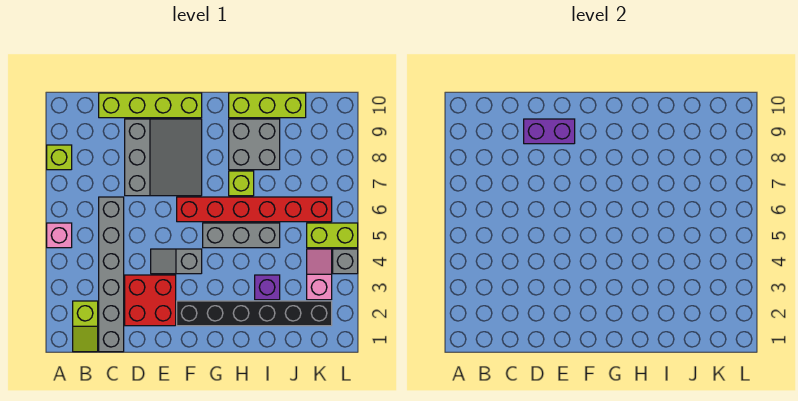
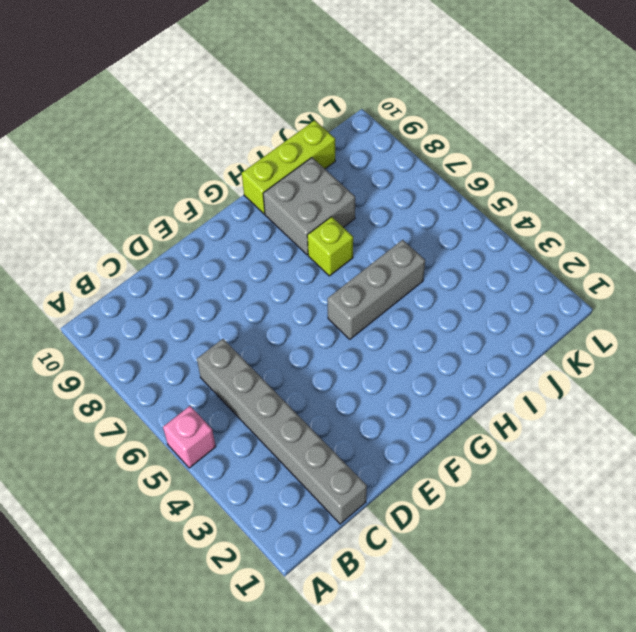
none -> lime 1x1 brick [47,145,72,170]
none -> lime 1x2 slope [73,301,98,352]
none -> lime 1x4 brick [99,93,202,118]

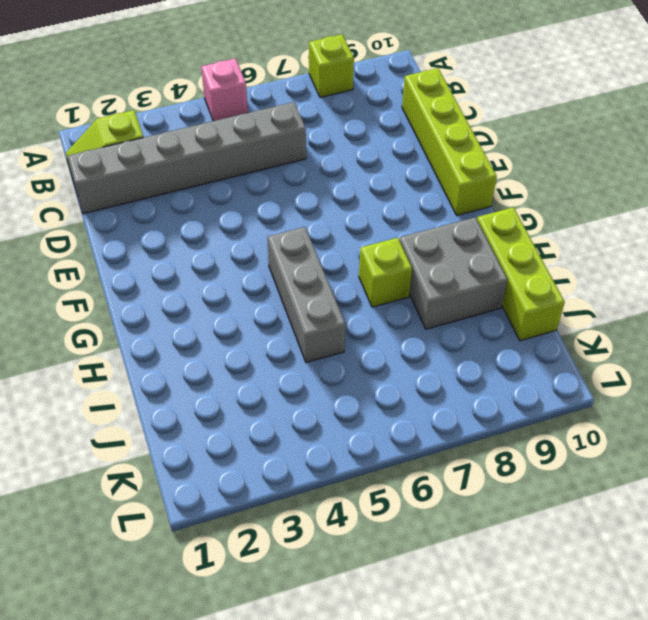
none -> red 2x2 brick [125,275,176,326]
none -> grey 3x3 slope [125,119,202,196]
none -> grey 1x2 slope [151,249,202,274]

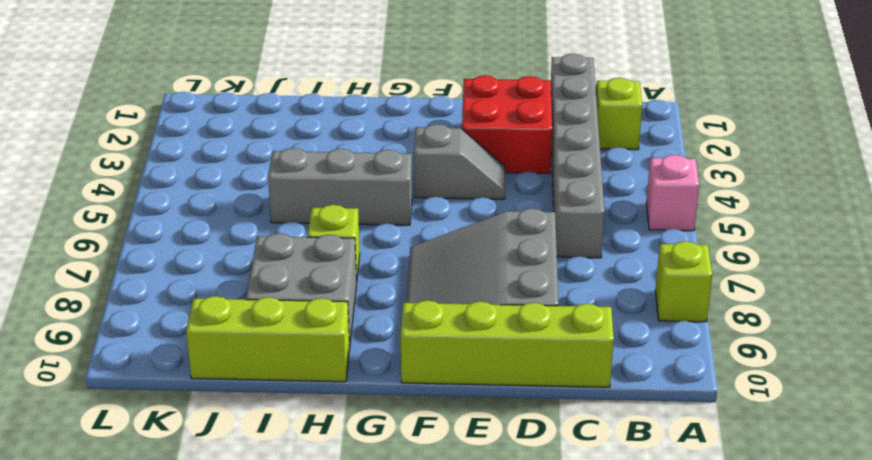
none -> black 1x6 brick [177,301,332,326]
none -> red 1x6 brick [177,197,332,222]
none -> purple 1x1 brick [255,275,280,300]

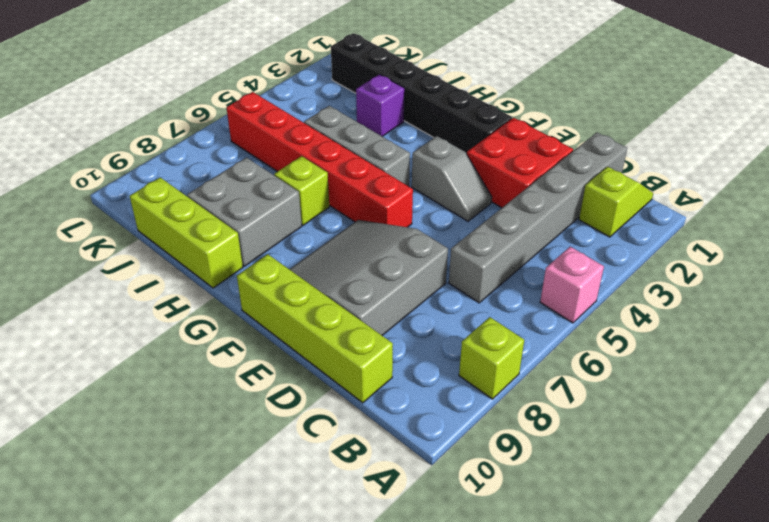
none -> pink 1x2 slope [307,249,332,300]
none -> lime 1x2 brick [307,223,358,248]
none -> grey 1x1 brick [333,249,358,274]

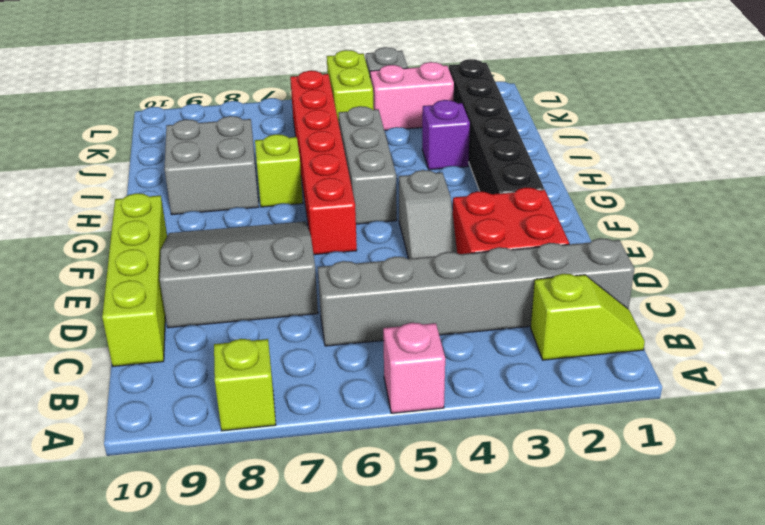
pink 1x2 brick [370,62,454,131] -> pink 1x2 slope [307,249,332,300]
none -> lime 1x3 brick [229,93,306,118]
none -> purple 1x2 brick [524,119,575,144]

